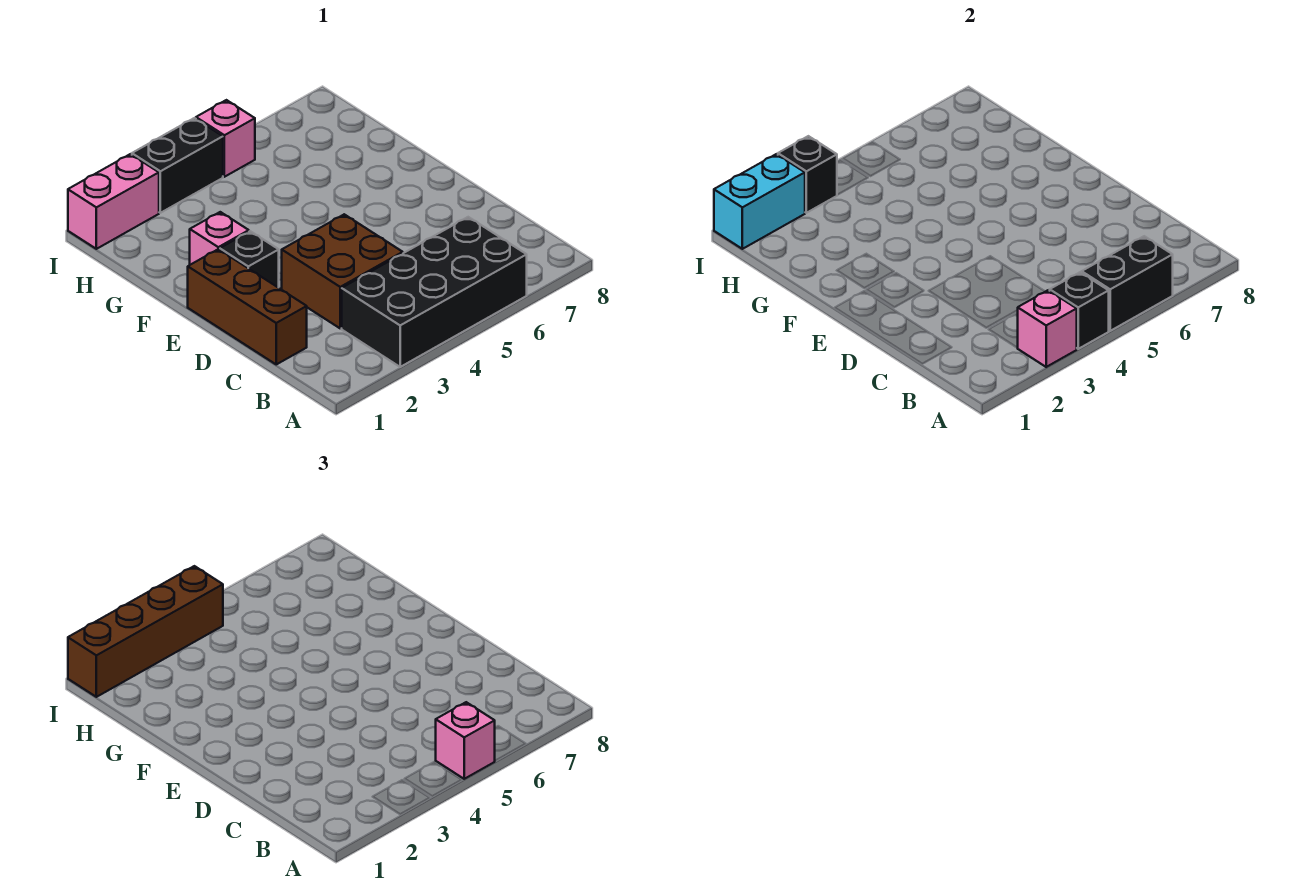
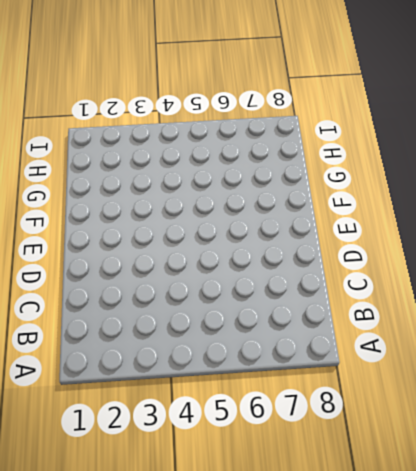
none -> black 2x4 brick [342,217,527,367]
none -> brown 1x3 brick [188,249,307,364]
none -> brown 2x2 brick [282,214,403,328]

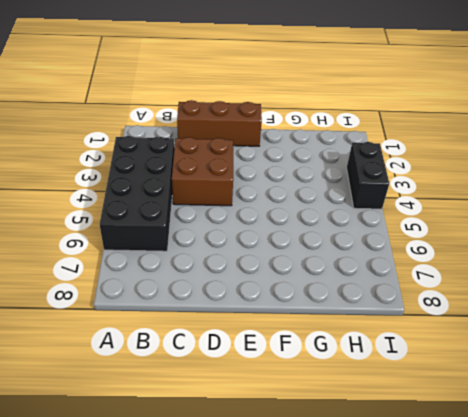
none -> black 1x1 brick [220,231,279,288]
none -> pink 1x1 brick [190,212,249,265]
none -> pink 1x2 brick [68,154,159,249]

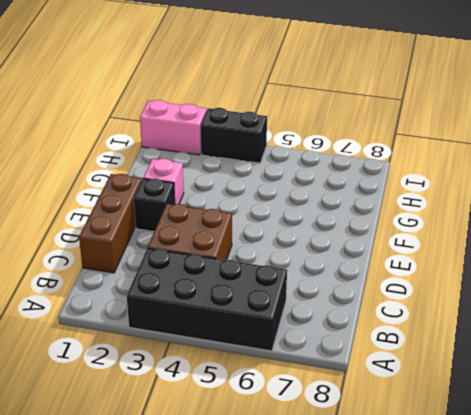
none -> pink 1x1 brick [196,100,255,177]
none -> pink 1x1 brick [1018,290,1077,367]
none -> black 1x1 brick [1050,272,1109,349]

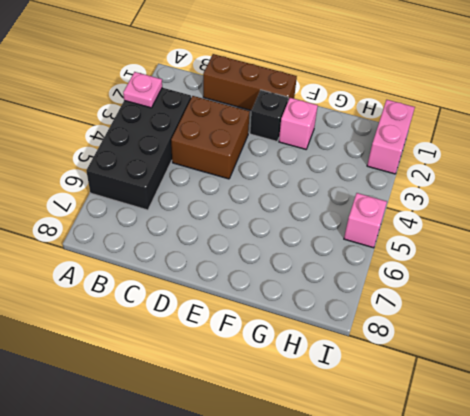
pink 1x1 plate [123,72,162,108] -> pink 1x1 brick [1018,290,1077,367]
none -> black 1x2 brick [132,118,223,213]
none -> black 1x1 brick [1050,272,1109,349]
none -> black 1x2 brick [1082,236,1173,331]

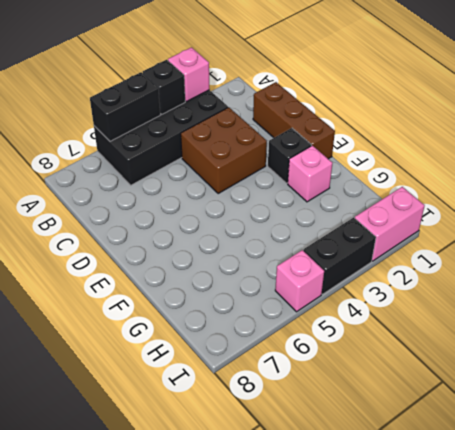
none -> cyan 1x2 brick [714,154,805,249]
none -> black 1x1 brick [778,136,837,213]
none -> pink 1x1 brick [436,702,495,779]

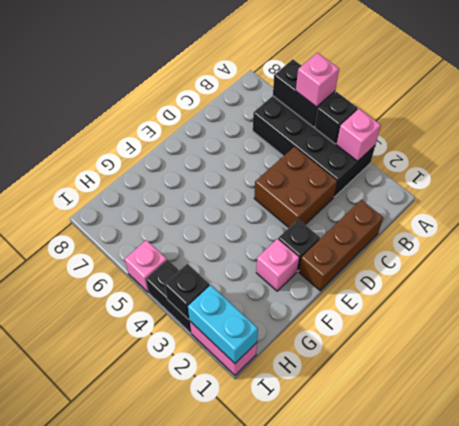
none -> brown 1x4 brick [68,566,223,697]

